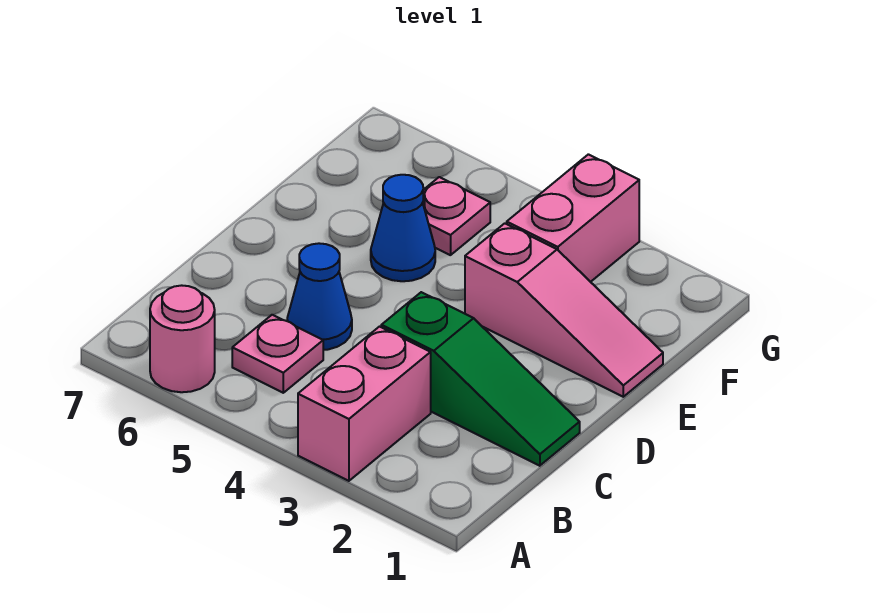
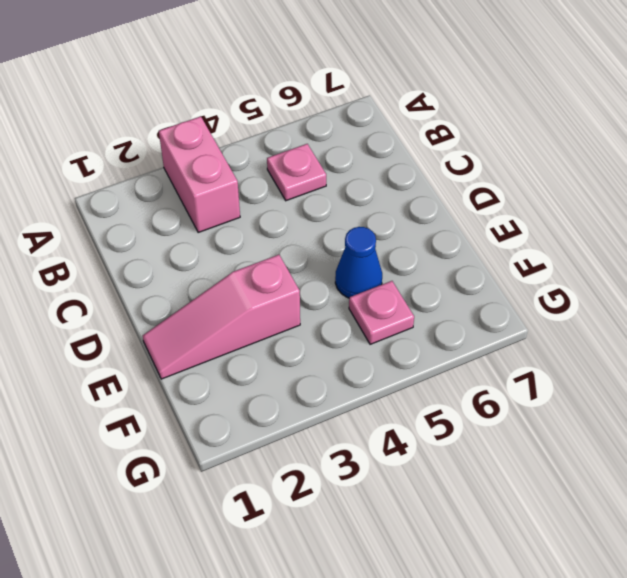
none -> pink 1x1 round brick [150,285,215,392]
none -> green 1x3 slope [381,292,580,466]

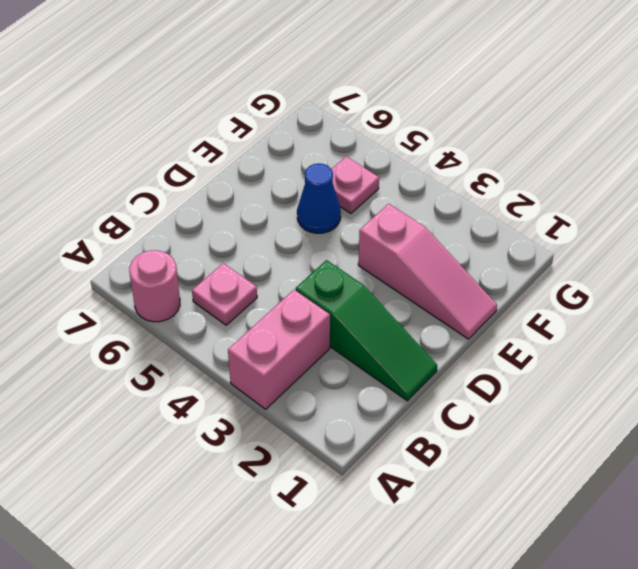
none -> blue 1x1 cone [287,243,352,350]
none -> pink 1x2 brick [507,154,639,282]

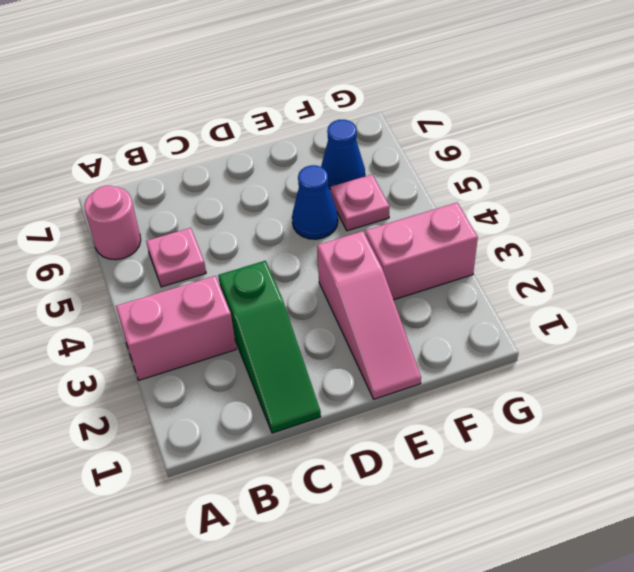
blue 1x1 cone [321,120,365,189] -> blue 1x1 cone moved to [287,243,352,350]

